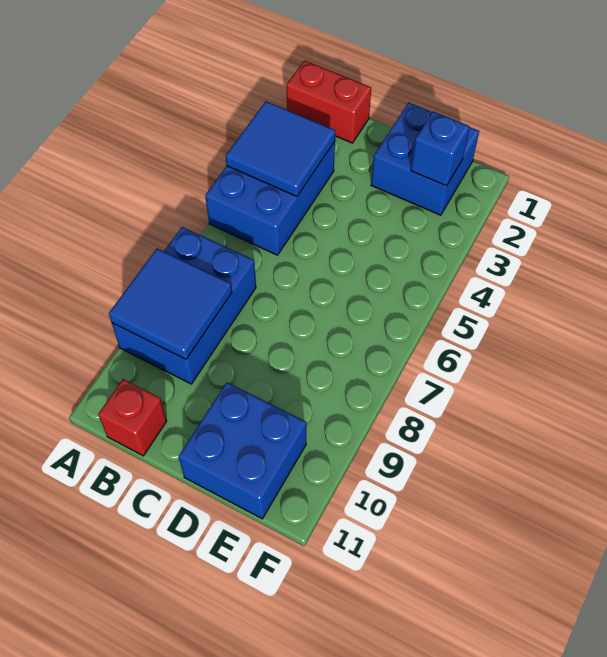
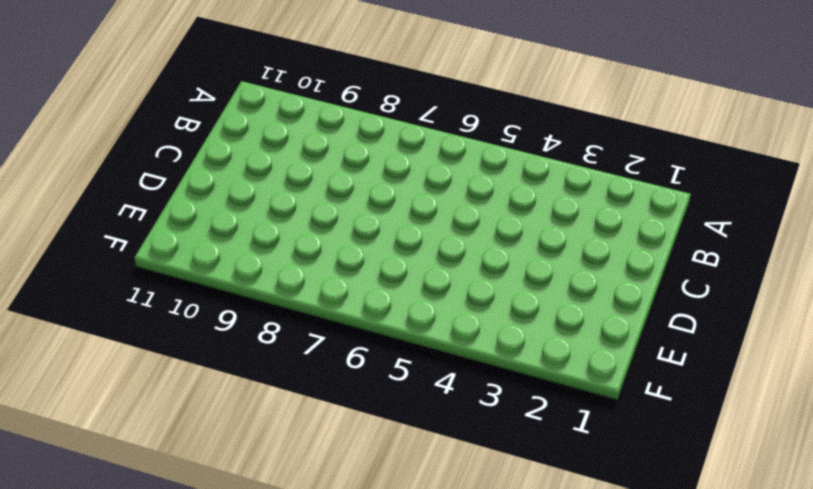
none -> red 1x2 brick [287,61,371,143]
none -> blue 2x3 brick [205,142,335,255]

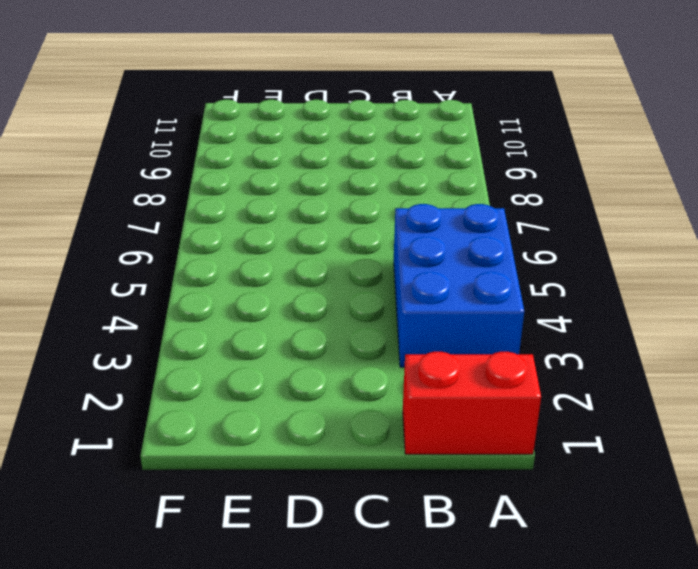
none -> blue 2x3 brick [112,227,256,384]
none -> red 1x1 brick [98,379,167,456]

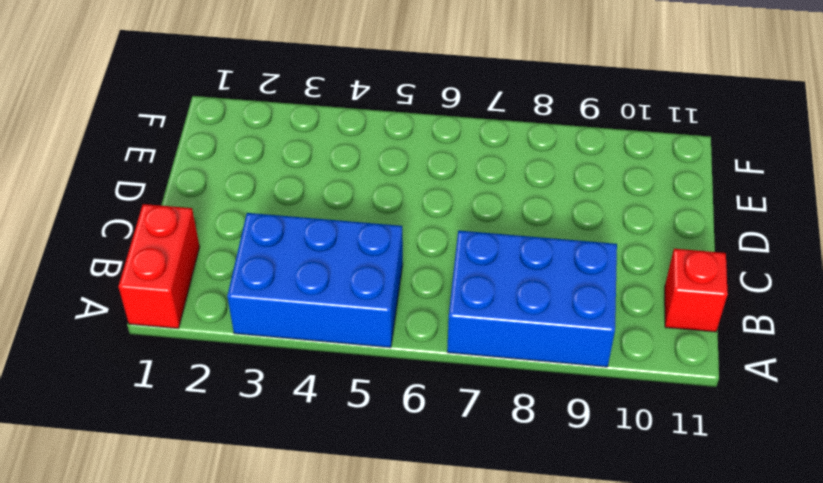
none -> blue 2x2 brick [371,103,479,215]
none -> blue 2x2 brick [179,383,307,519]

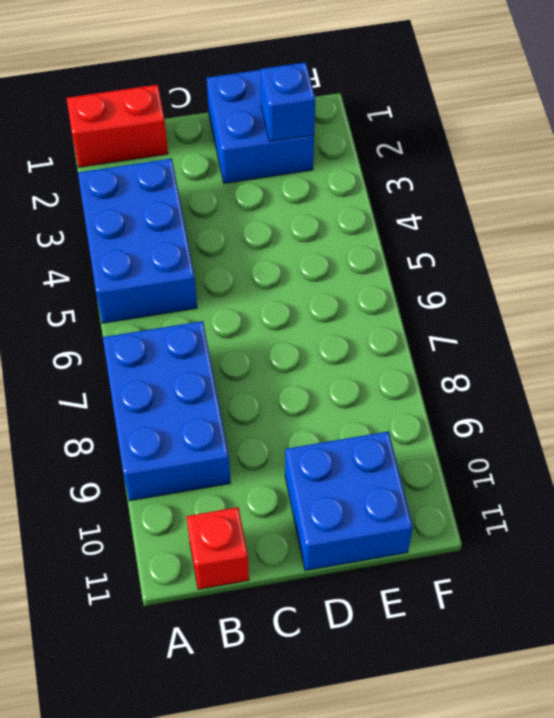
none -> blue 2x2 tile [226,101,335,196]
none -> blue 2x2 tile [109,249,232,359]

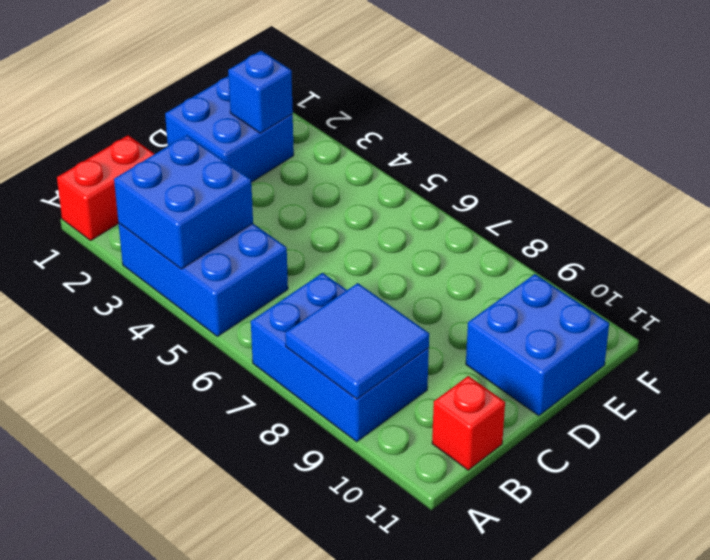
blue 2x2 brick [114,135,253,269] -> blue 2x2 tile [226,101,335,196]

